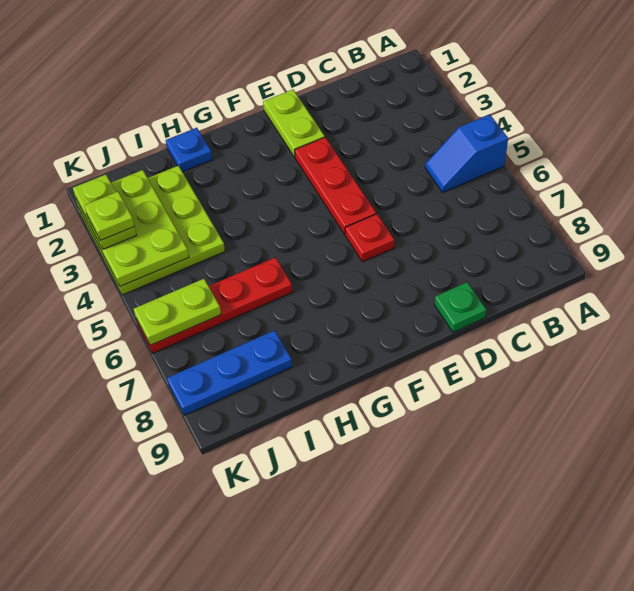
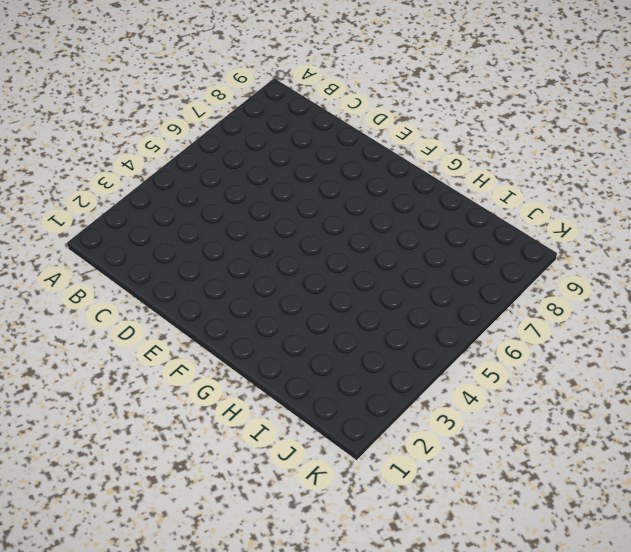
none -> blue 1x2 slope [425,114,508,192]
none -> green 1x1 plate [434,282,486,332]
none -> lime 1x2 plate [263,90,325,157]

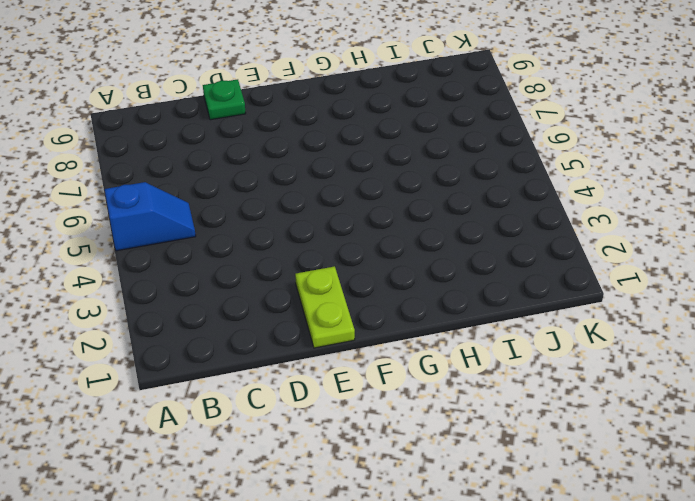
none -> red 1x3 plate [295,137,376,234]
none -> red 1x1 plate [345,214,394,262]
none -> blue 1x1 plate [166,128,212,172]

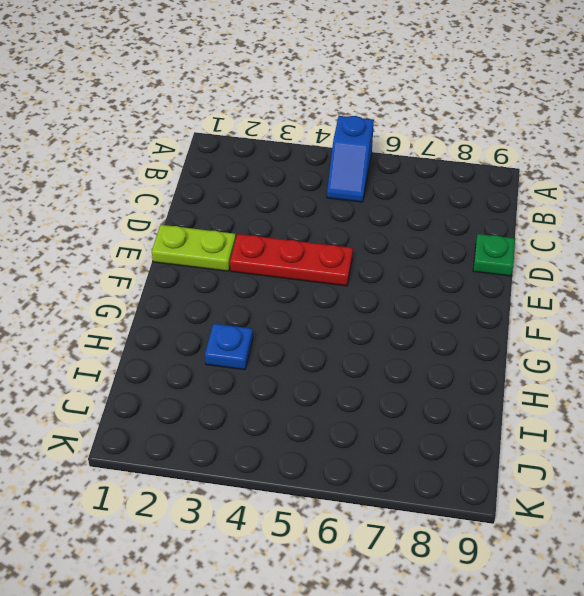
blue 1x1 plate [205,324,253,370] -> blue 1x1 plate moved to [166,128,212,172]
none -> red 1x1 plate [345,214,394,262]
none -> red 1x4 plate [136,257,292,353]
none -> lime 3x3 plate [79,166,225,295]

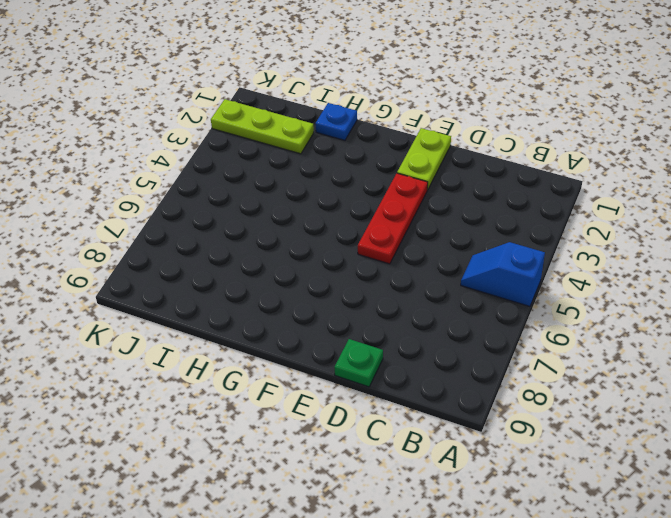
lime 1x3 plate [211,99,314,154] -> lime 3x3 plate [79,166,225,295]
none -> red 1x1 plate [345,214,394,262]
none -> red 1x4 plate [136,257,292,353]
none -> blue 1x3 plate [167,330,292,415]

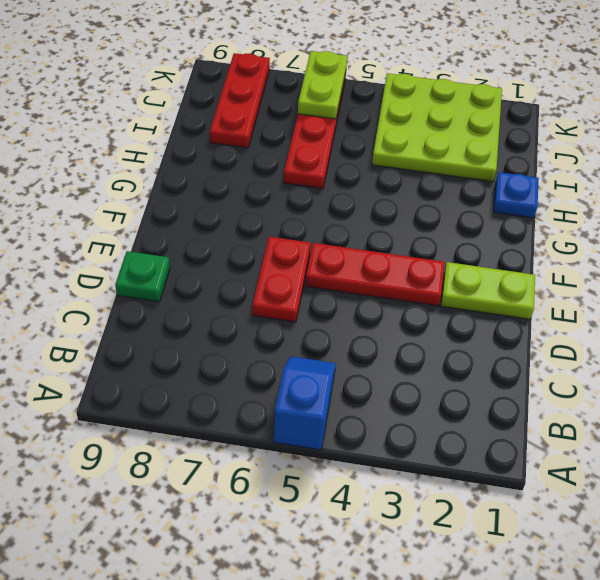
red 1x2 plate [252,237,311,322] -> red 1x1 plate [345,214,394,262]
red 1x3 plate [210,53,270,148] -> blue 1x3 plate [167,330,292,415]
none -> lime 2x3 plate [76,170,189,286]
none -> lime 1x2 plate [73,175,136,249]
none -> lime 1x1 plate [84,192,134,240]

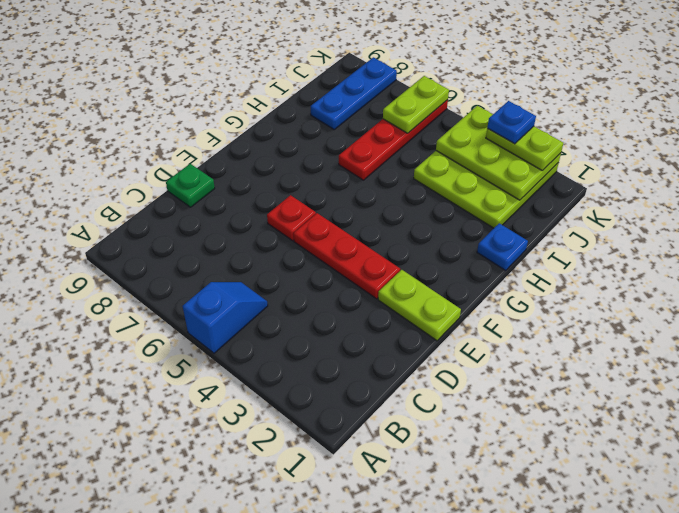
blue 1x1 plate [487,101,536,144] -> lime 1x1 plate [84,192,134,240]

